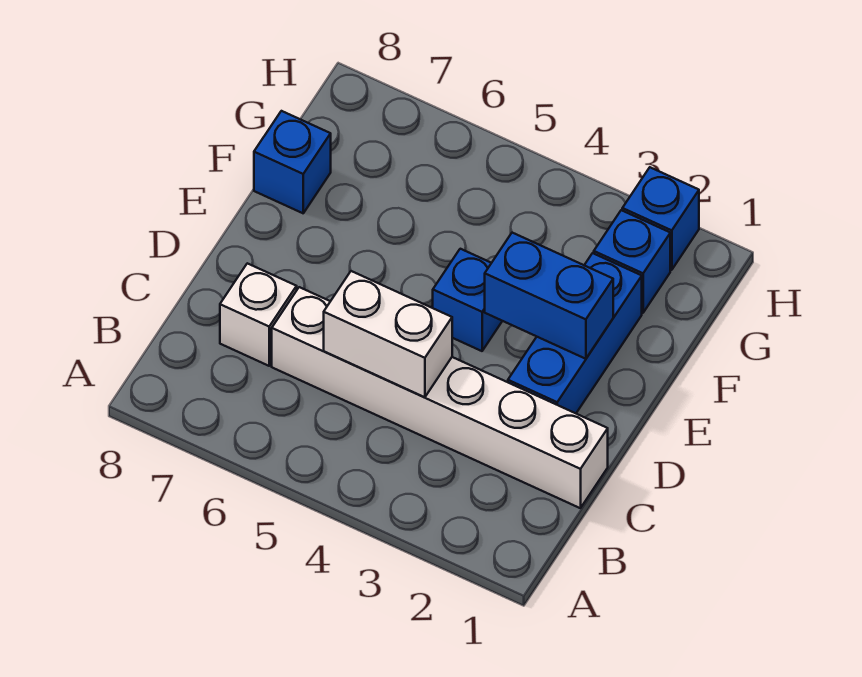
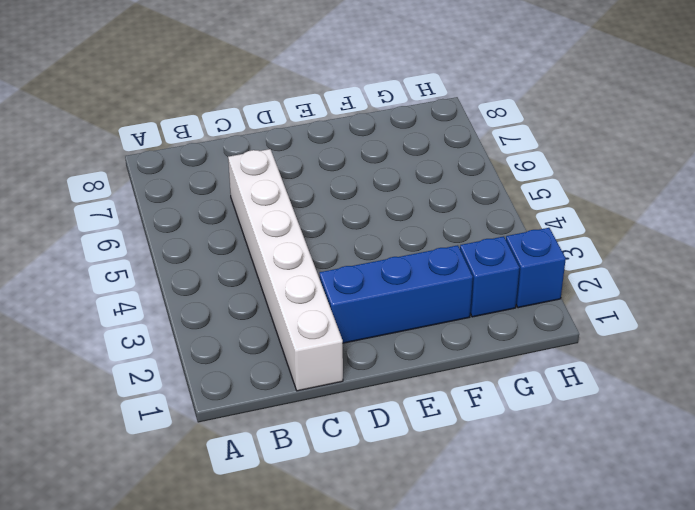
none -> white 1x1 brick [220,263,297,366]
none -> blue 1x1 brick [433,249,502,351]

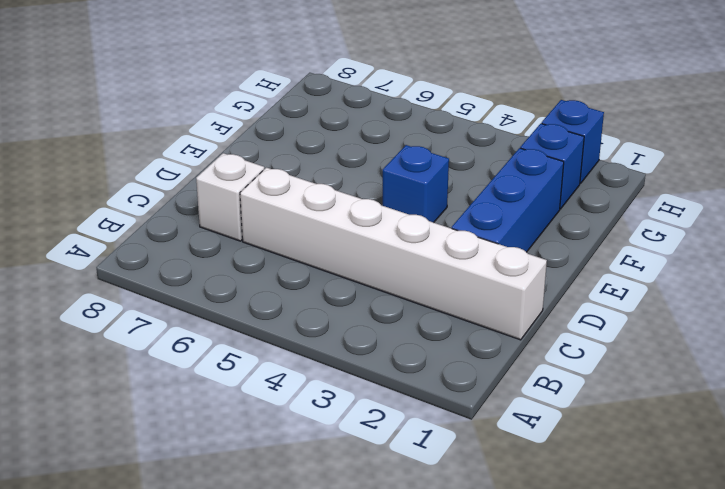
none -> blue 1x1 brick [254,111,331,213]
none -> white 1x2 brick [324,271,452,397]

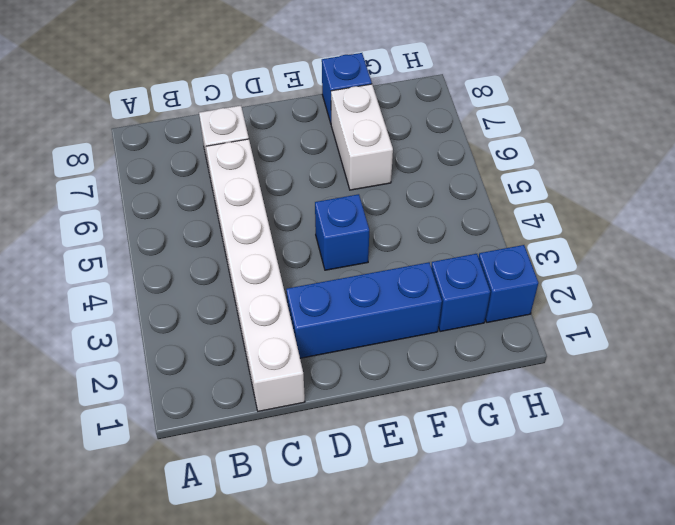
white 1x2 brick [331,84,393,190] -> white 1x2 brick moved to [324,271,452,397]
none -> blue 1x2 brick [485,233,613,359]

